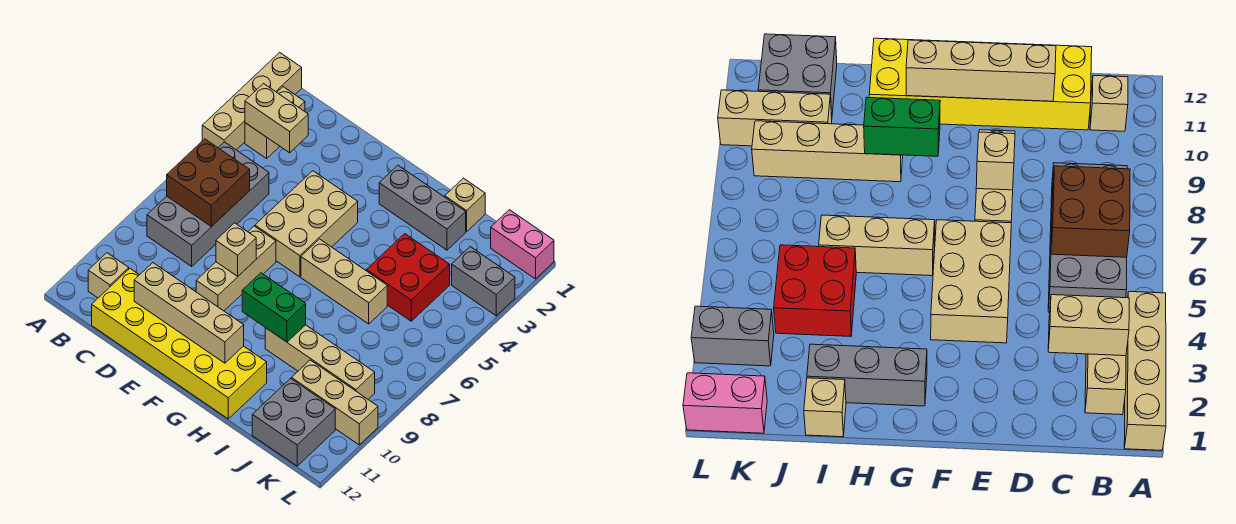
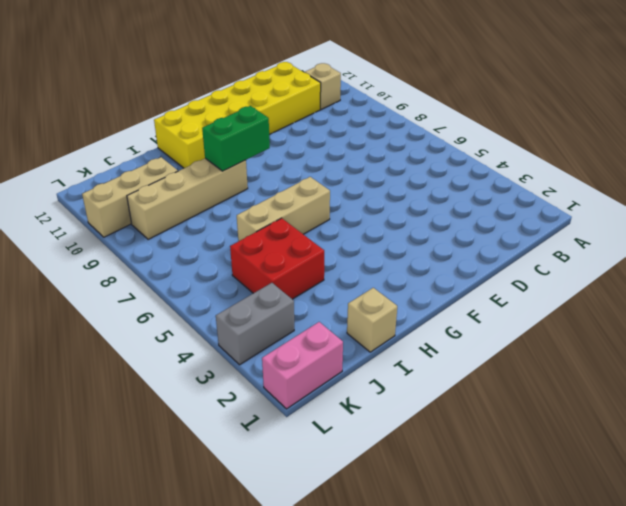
none -> tan 1x4 brick [202,52,302,150]
none -> tan 1x2 brick [245,87,305,158]
none -> grey 2x4 brick [147,142,269,266]

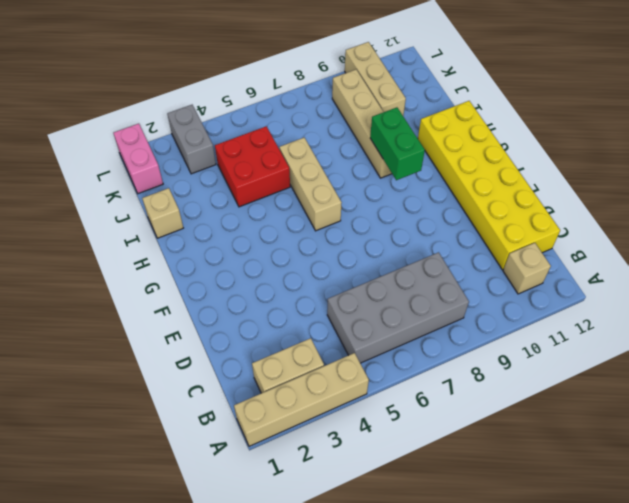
none -> tan 2x3 brick [255,171,358,277]
none -> tan 1x3 brick [196,226,276,311]
none -> grey 1x3 brick [379,165,466,250]

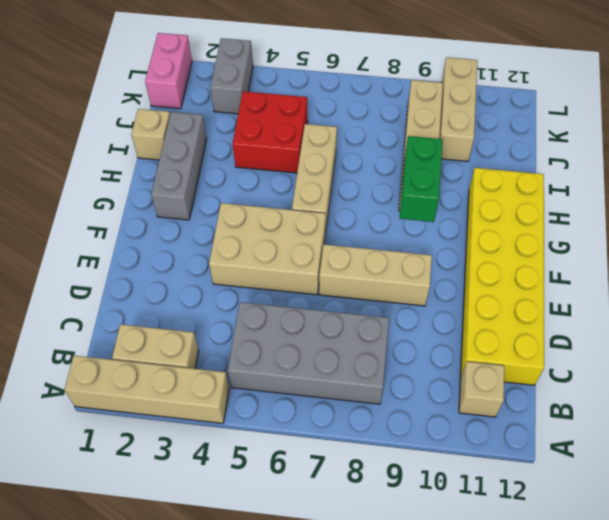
none -> grey 2x2 brick [252,378,335,466]
none -> tan 1x2 brick [245,84,308,153]
none -> brown 2x2 brick [167,139,250,227]

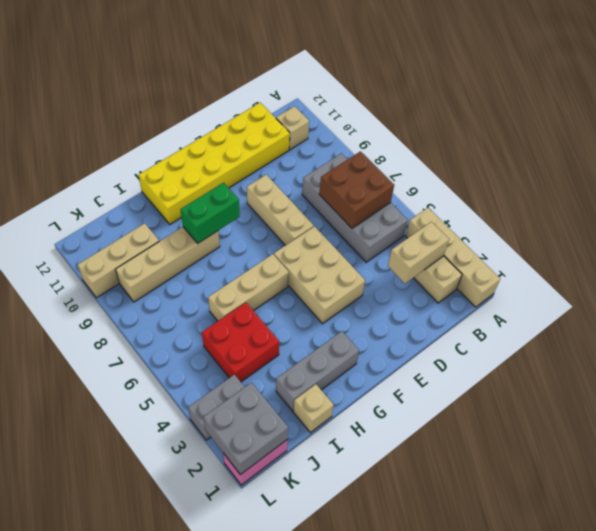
grey 2x2 brick [203,383,288,475] -> grey 2x2 brick moved to [252,378,335,466]
none -> tan 1x4 brick [134,263,244,363]
none -> tan 1x1 brick [216,223,256,277]

